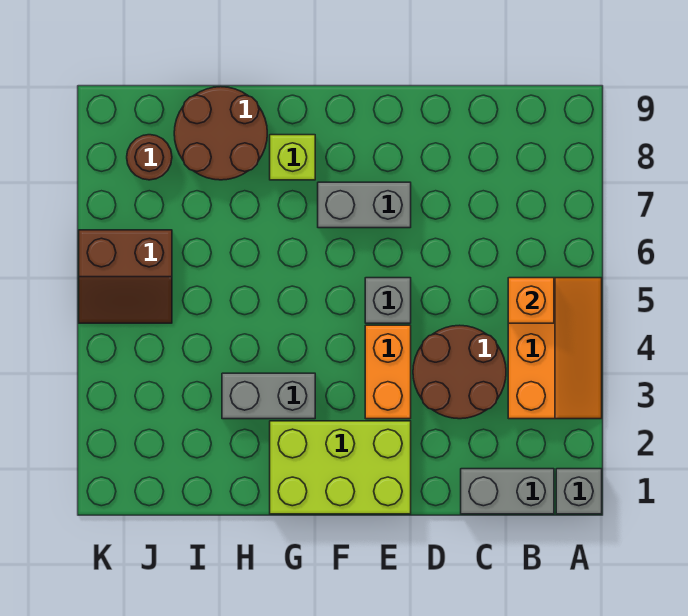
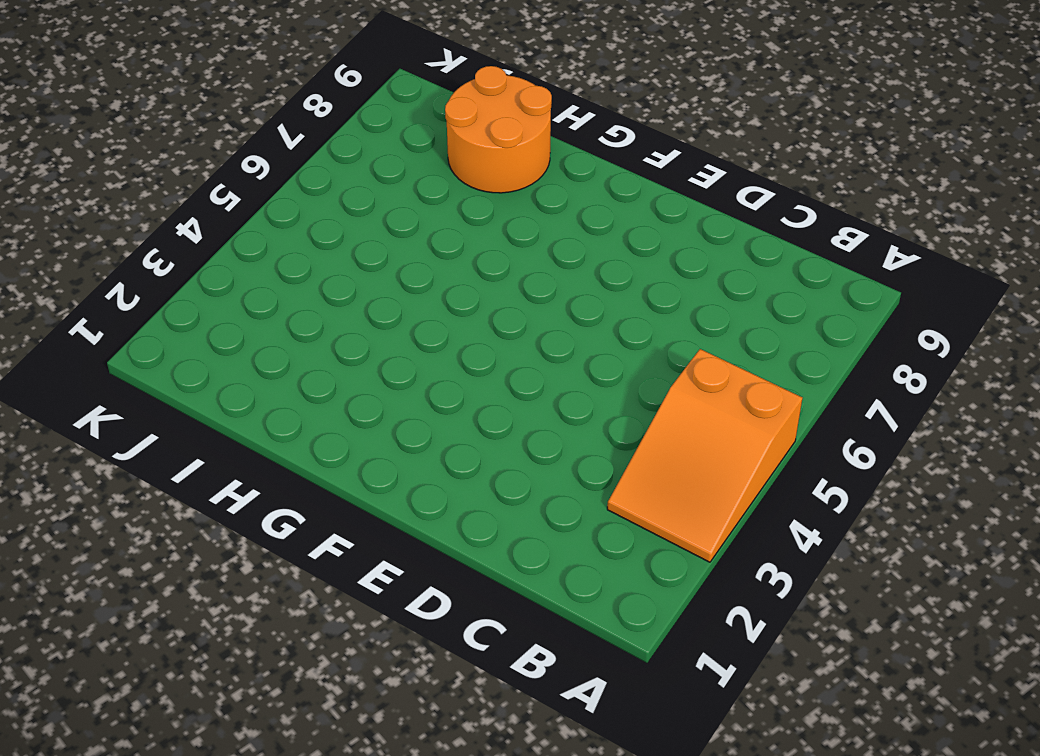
orange 2x3 slope [607,349,802,562] -> orange 2x3 slope turned to [508,278,602,419]
orange 2x2 round brick [445,66,552,193] -> brown 2x2 round brick [174,87,267,180]
none -> grey 1x1 brick [556,469,602,514]
none -> grey 1x2 brick [461,469,554,514]
none -> brown 2x2 round brick [413,325,506,419]

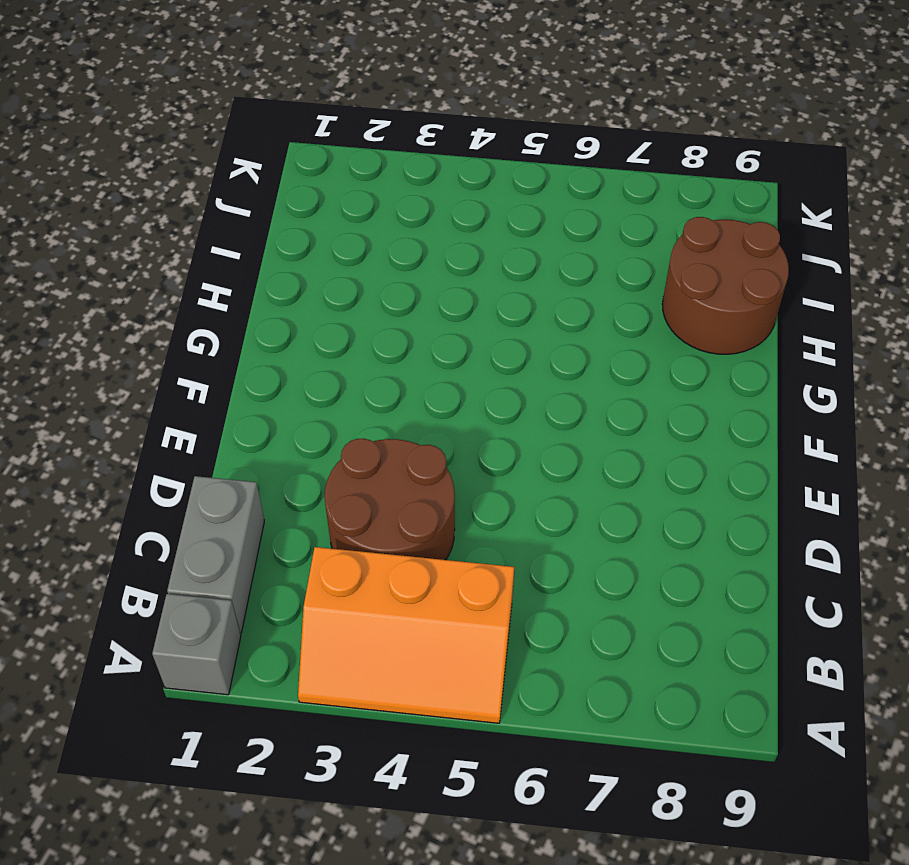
none -> lime 2x3 brick [270,421,411,514]
none -> orange 1x2 brick [365,325,411,419]
none -> grey 1x1 brick [365,278,411,323]

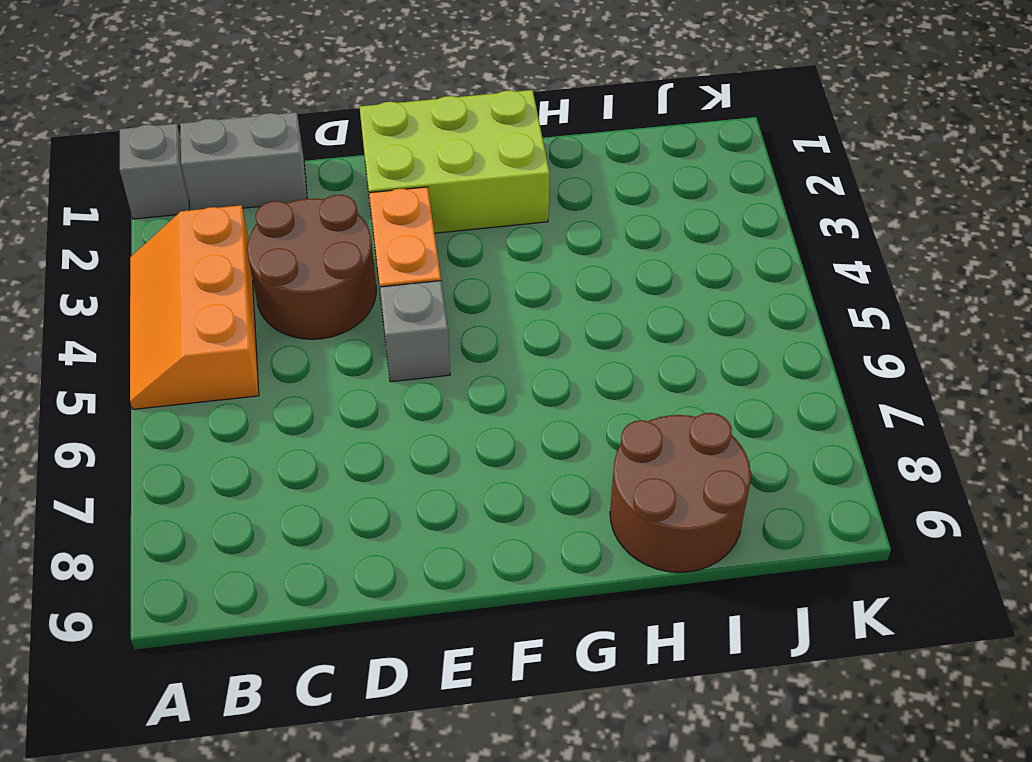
none -> grey 1x2 brick [318,182,411,228]
none -> grey 1x2 brick [222,373,315,419]
none -> lime 1x1 brick [270,135,315,180]

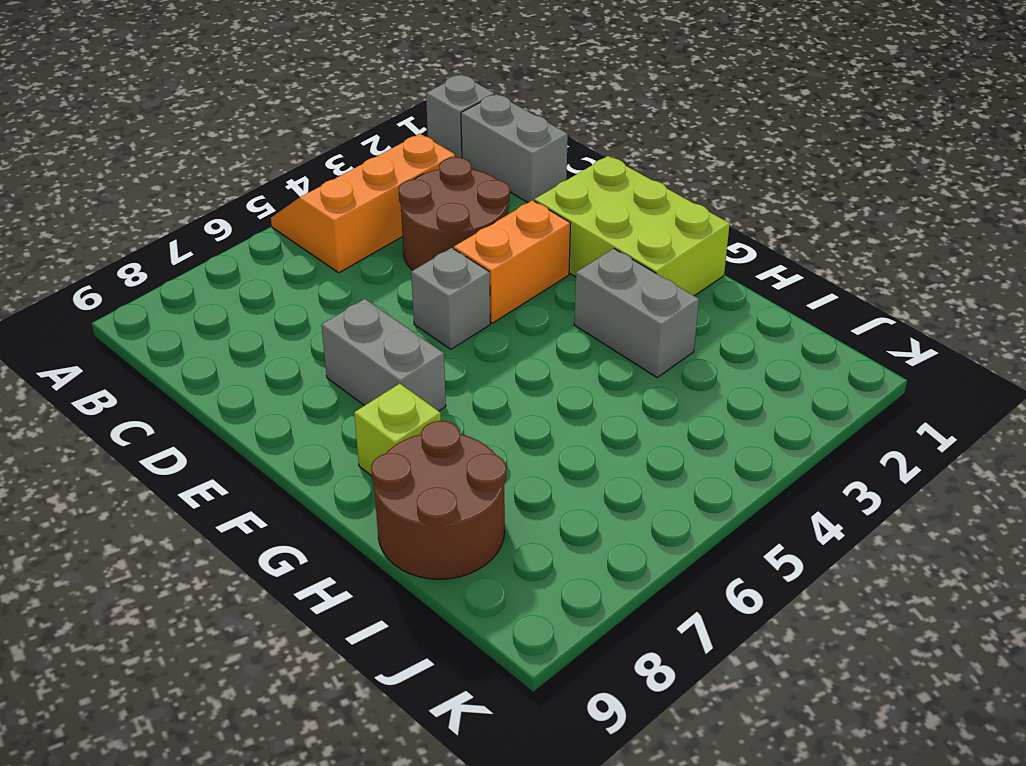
none -> brown 2x2 slope [79,230,172,323]
none -> brown 1x1 round brick [127,135,172,180]
none -> orange 1x1 brick [508,278,554,323]

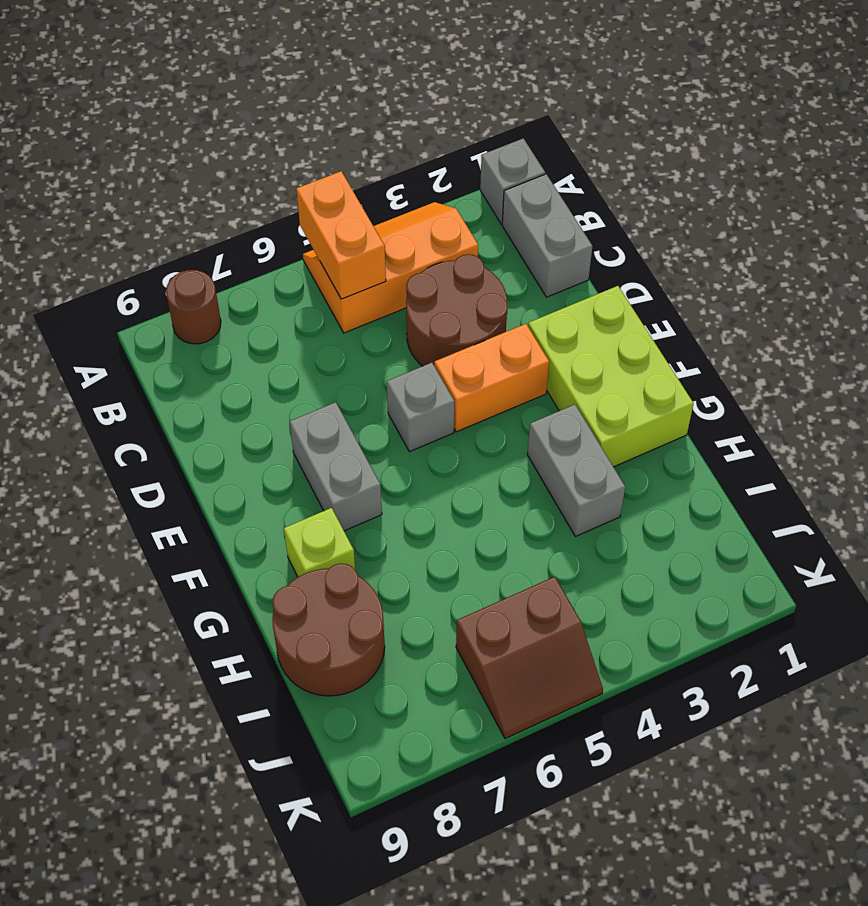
orange 1x2 brick [296,171,386,299] -> orange 1x1 brick [508,278,554,323]
brown 1x1 round brick [166,270,221,344] -> brown 1x1 round brick moved to [127,135,172,180]
brown 2x2 slope [456,577,603,739] -> brown 2x2 slope turned to [79,230,172,323]

